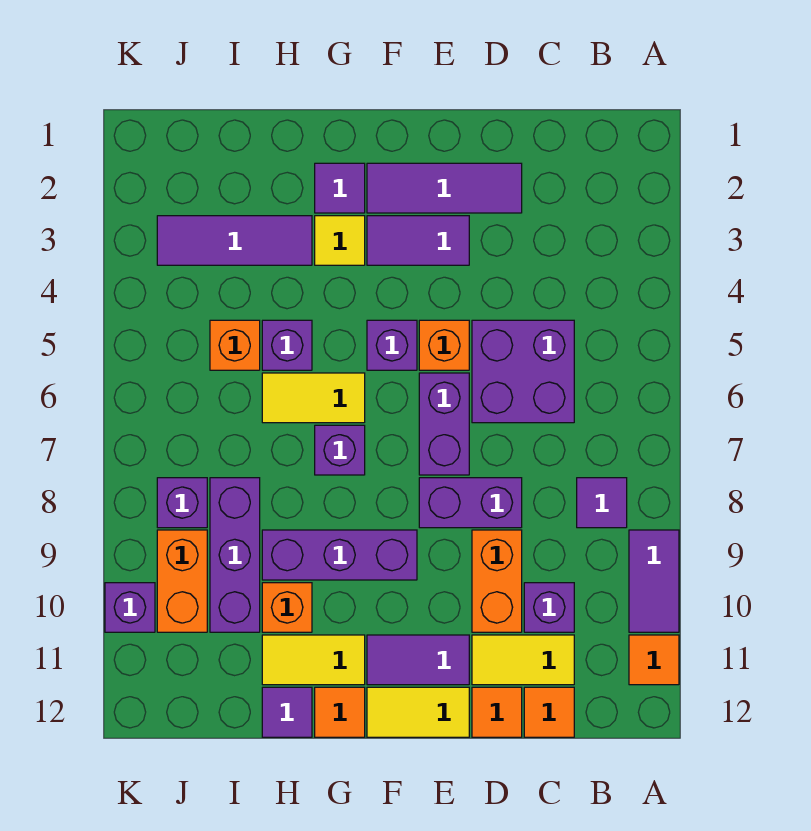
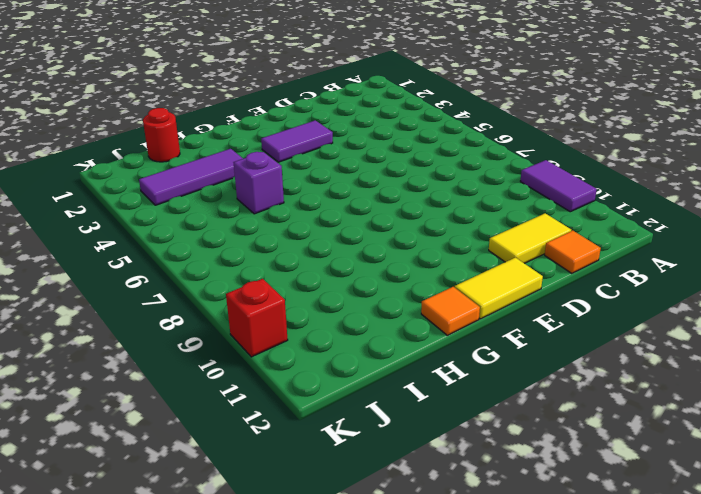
red 1x1 round brick [143,108,180,162] -> none
red 1x1 brick [226,279,288,357] -> purple 1x1 brick [105,583,155,632]
none -> orange 1x1 tile [629,635,679,685]
none -> purple 1x1 tile [577,478,627,528]
none -> purple 2x2 brick [472,320,574,423]
none -> purple 1x1 brick [524,583,574,632]

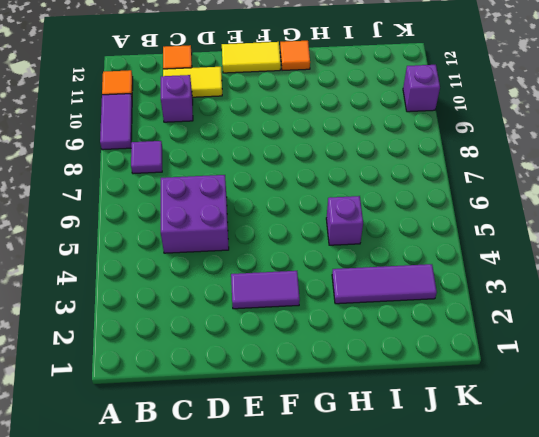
none -> purple 1x3 tile [367,163,522,213]
none -> purple 1x2 brick [419,478,522,528]
none -> orange 1x2 brick [472,530,522,632]
none -> orange 1x1 tile [472,687,522,737]

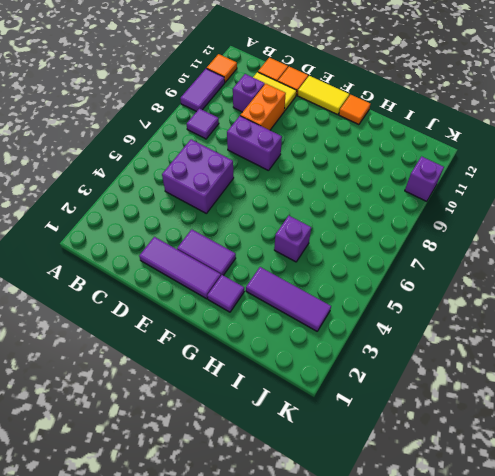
none -> orange 1x1 brick [419,320,469,370]
none -> purple 1x2 brick [419,373,469,475]
none -> purple 1x2 tile [367,635,469,685]
none -> purple 1x1 brick [367,320,417,370]

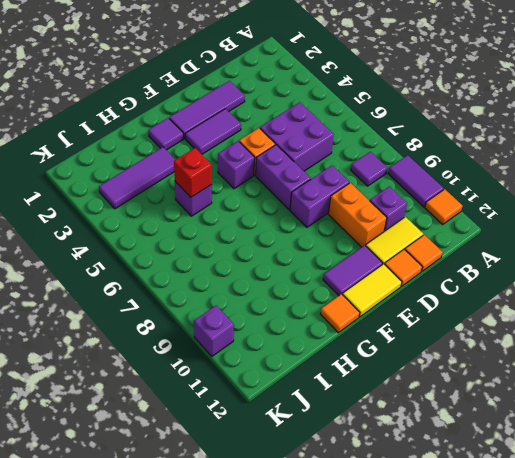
red 1x1 brick [174,148,212,197] -> none
none -> purple 1x3 brick [262,530,417,580]
none -> yellow 1x1 tile [315,216,365,265]
none -> yellow 1x2 tile [262,373,365,423]
none -> purple 1x1 brick [315,425,365,475]

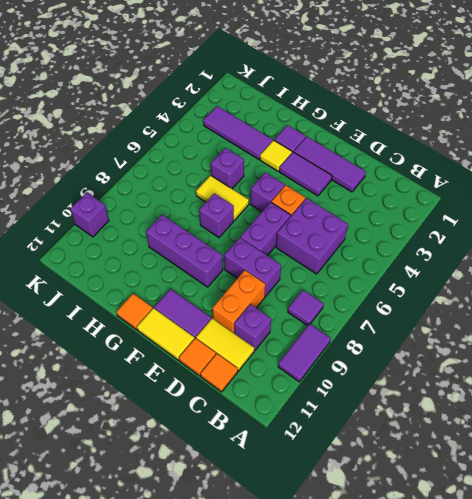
none -> orange 1x1 tile [629,635,679,685]
none -> yellow 1x2 tile [262,635,365,685]
none -> orange 1x1 brick [262,583,312,632]
none -> purple 1x1 tile [262,687,312,737]

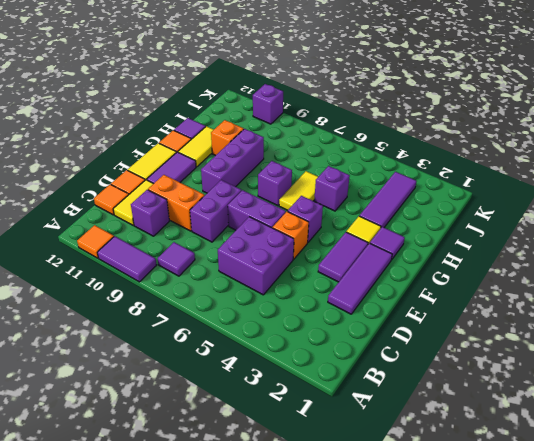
none -> orange 1x1 brick [210,320,260,370]
none -> purple 1x3 brick [210,478,260,632]
none -> purple 1x1 brick [157,478,207,528]
none -> orange 1x2 brick [157,530,207,632]

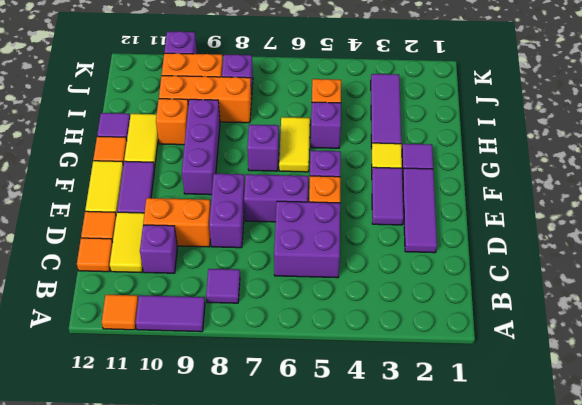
orange 1x3 brick [159,76,251,123] -> purple 1x3 brick [210,478,260,632]

